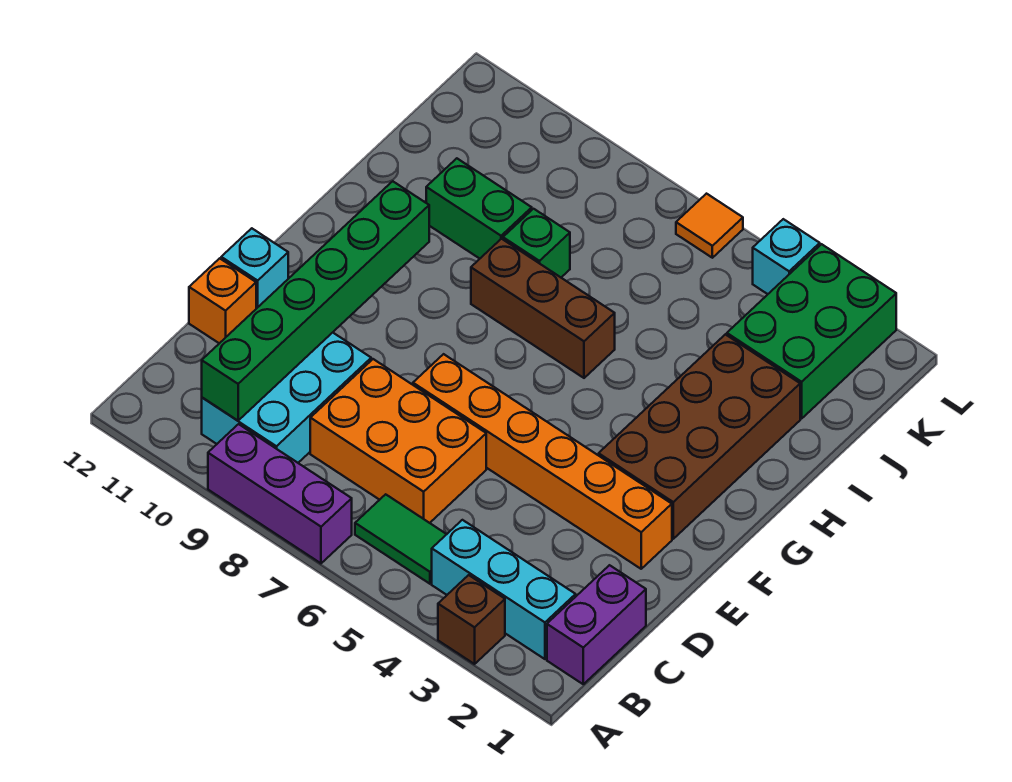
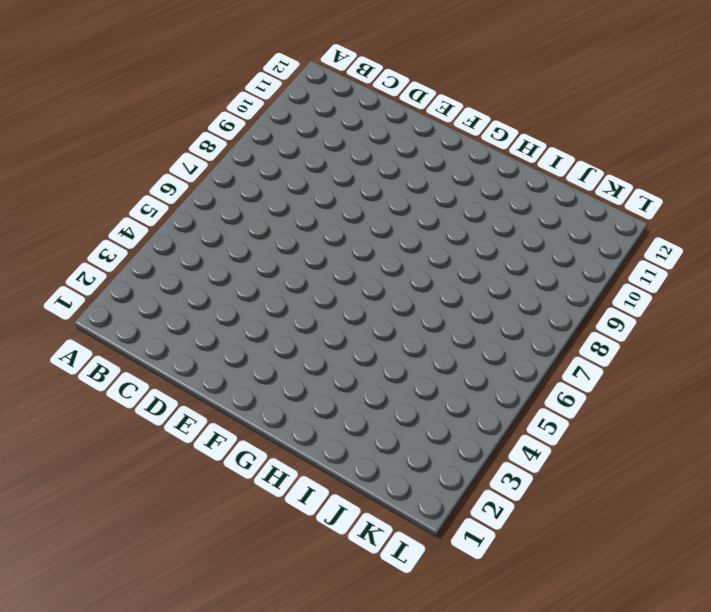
none -> brown 1x1 brick [438,575,505,664]
none -> purple 1x3 brick [208,424,352,563]
none -> purple 1x2 brick [547,565,646,684]

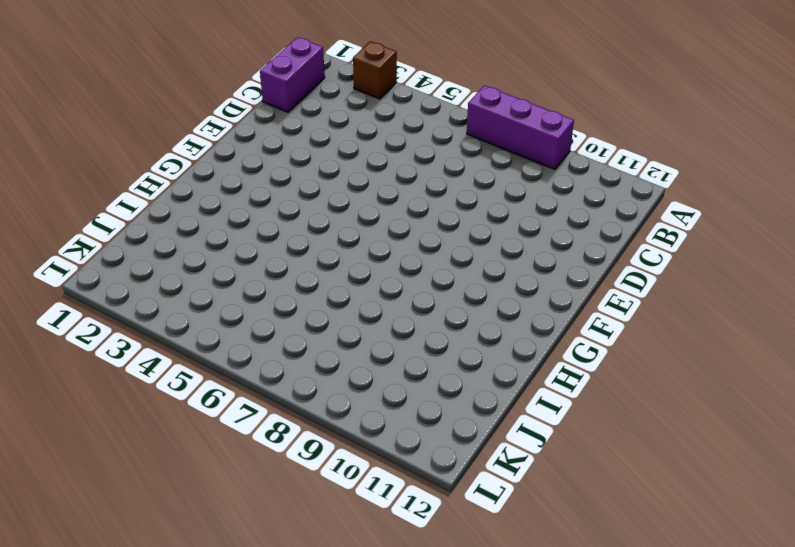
none -> cyan 1x3 brick [432,520,576,659]
none -> green 1x2 tile [355,494,447,584]
none -> cyan 2x3 brick [202,333,371,463]

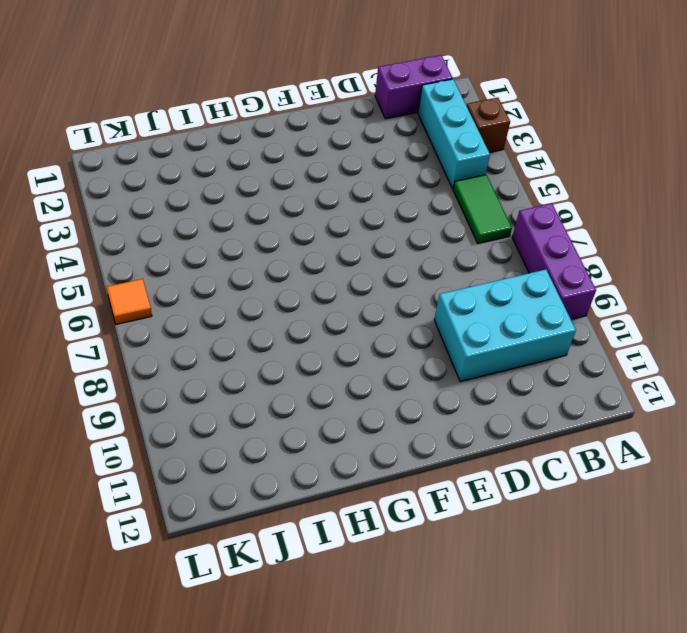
none -> orange 2x3 brick [310,359,486,523]
none -> orange 1x1 brick [189,258,256,343]
none -> orange 1x6 brick [413,354,672,569]

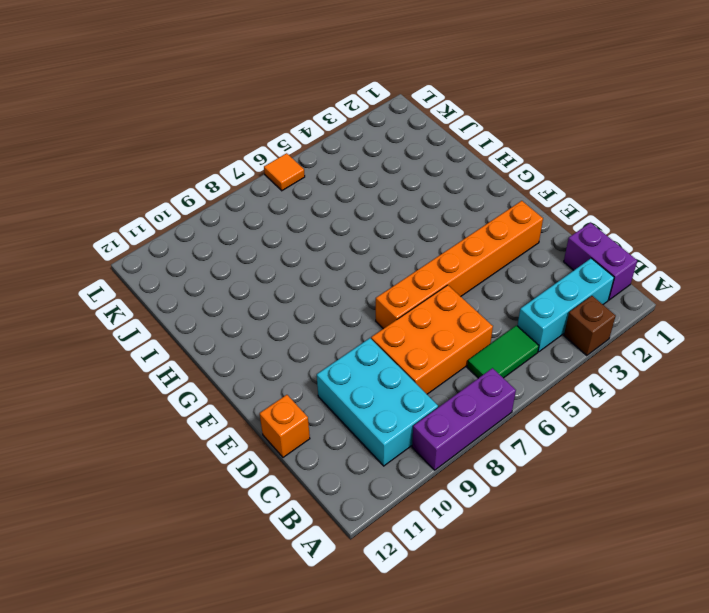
none -> cyan 1x1 brick [221,228,288,309]
none -> brown 2x4 brick [599,334,800,539]
none -> brown 1x3 brick [471,239,615,378]

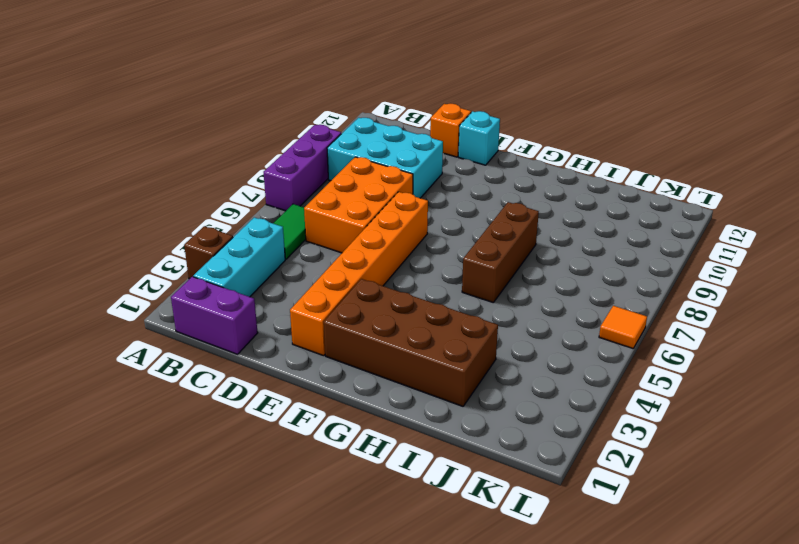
none -> green 1x1 brick [503,209,570,277]
none -> green 1x2 brick [426,158,532,259]
none -> green 2x3 brick [727,244,896,418]

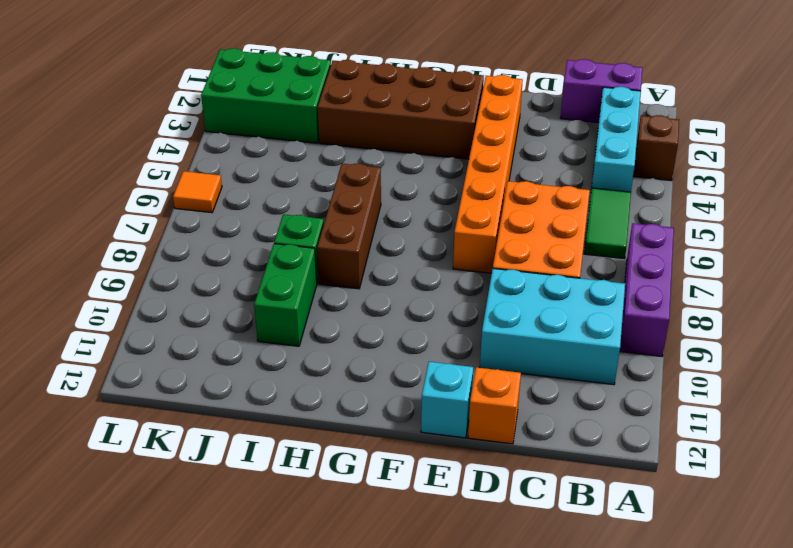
none -> cyan 1x1 brick [753,219,820,294]
none -> green 1x6 brick [202,181,429,421]

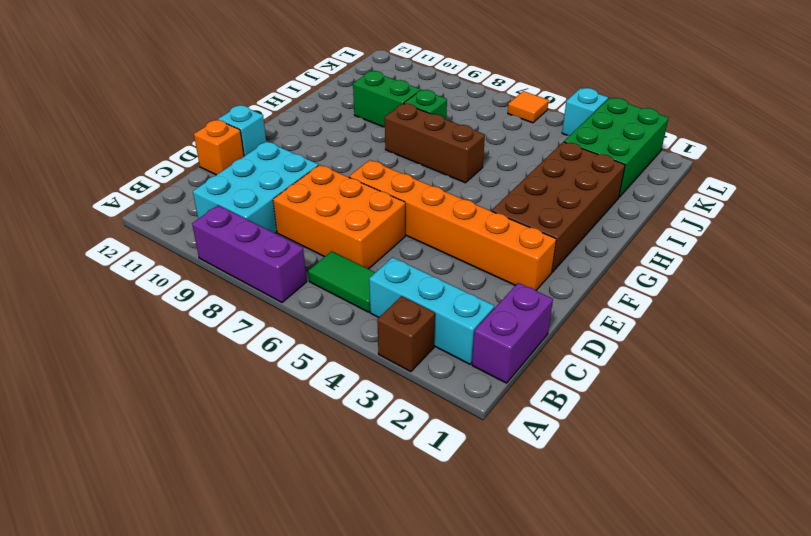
none -> green 1x6 brick [202,181,429,421]

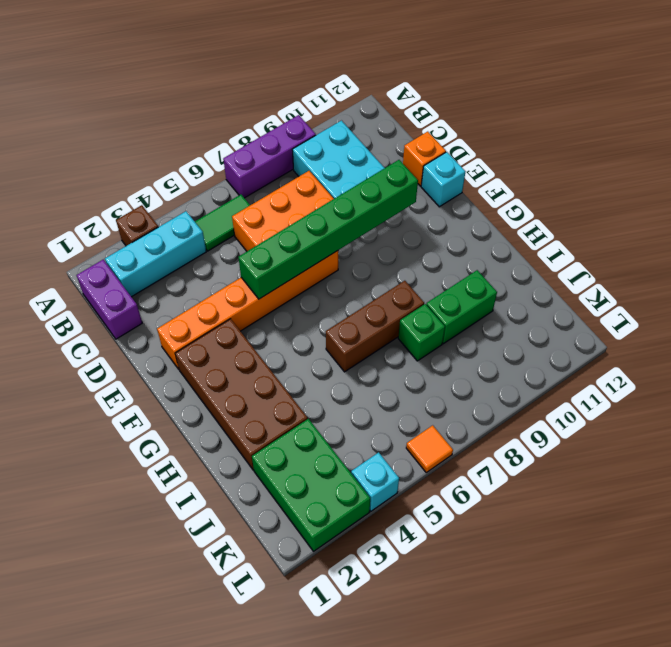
green 1x6 brick [238,160,418,299] -> green 1x6 brick turned to [202,181,429,421]

